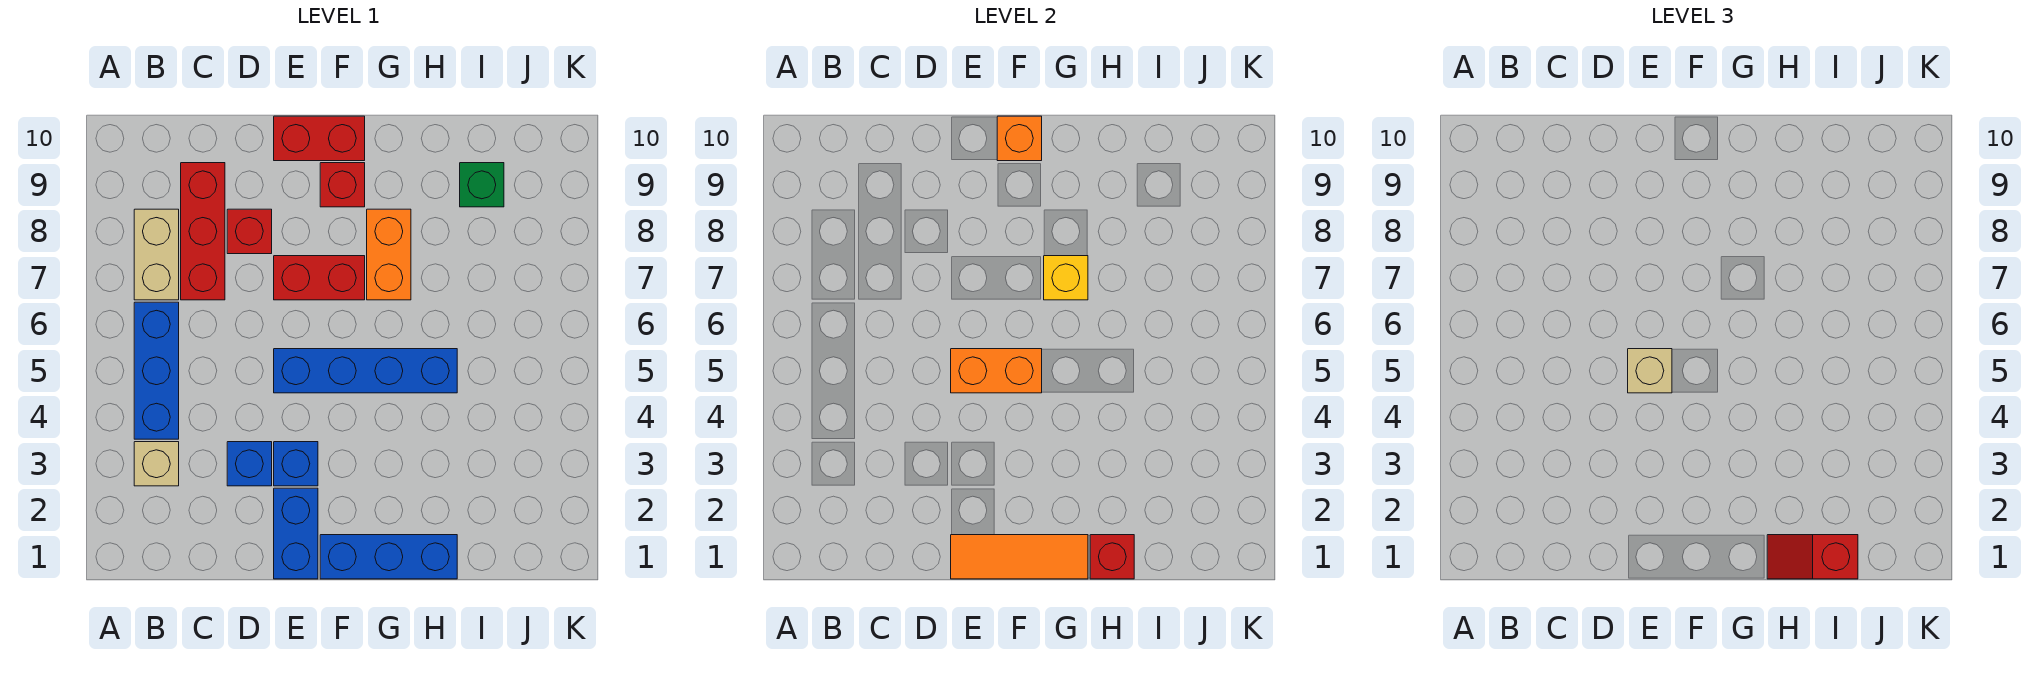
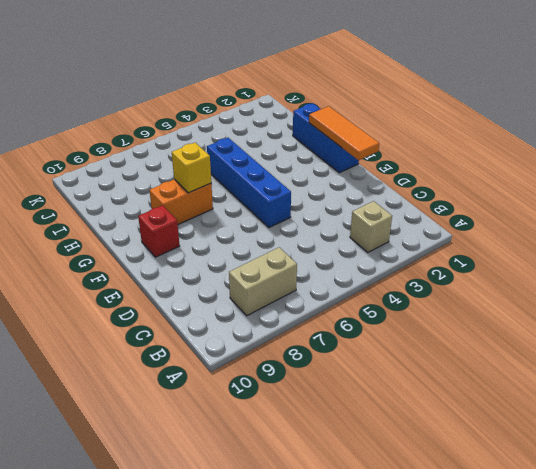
none -> blue 1x3 brick [134,302,179,439]
none -> red 1x3 brick [181,163,225,300]
none -> blue 1x1 brick [227,442,272,486]

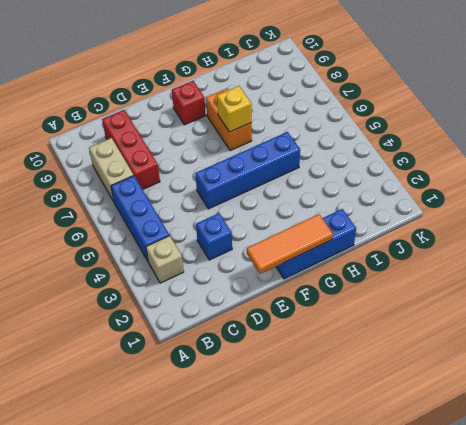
none -> red 1x1 brick [227,209,272,254]
none -> blue 1x2 brick [274,488,318,579]
none -> blue 1x1 brick [274,442,318,486]

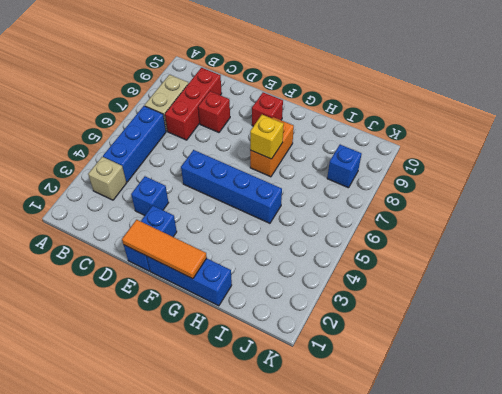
blue 1x1 brick [327,145,362,188] -> blue 1x1 brick moved to [274,442,318,486]
none -> red 1x2 brick [274,256,365,300]
none -> red 1x2 brick [274,116,365,161]
none -> green 1x1 brick [460,163,504,207]

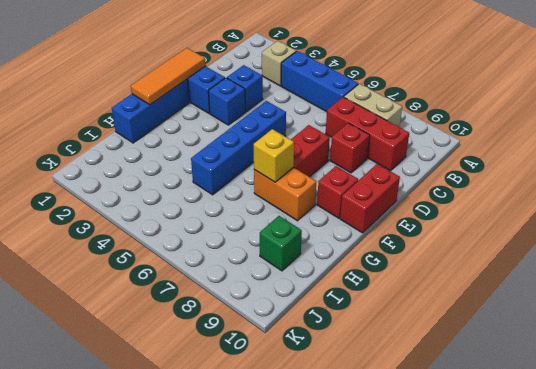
none -> orange 1x2 brick [951,349,1042,393]
none -> orange 1x1 brick [997,116,1042,161]
none -> red 1x1 brick [1090,535,1134,579]

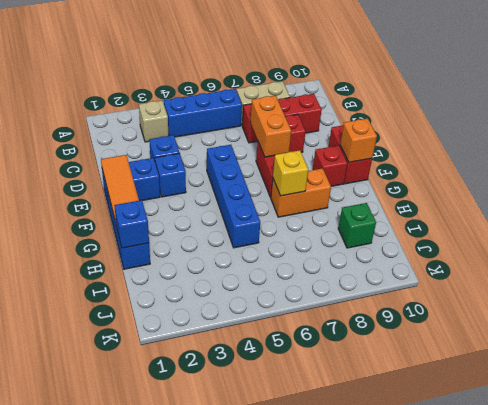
orange 1x2 brick [250,96,291,157] -> orange 1x2 brick moved to [951,349,1042,393]
blue 1x1 brick [114,200,149,248] -> red 1x1 brick [1090,535,1134,579]
none -> tan 1x1 brick [1628,349,1672,393]
none -> red 1x2 slope [1767,535,1858,579]

